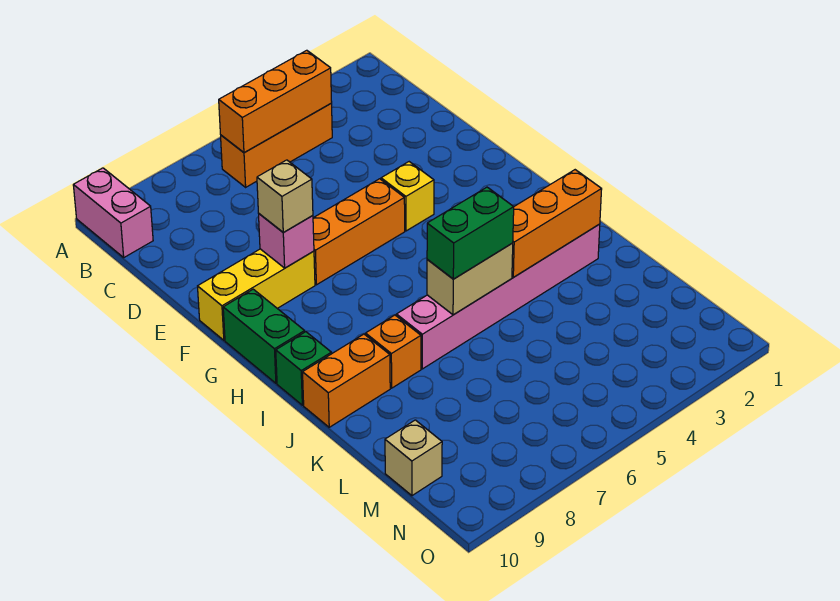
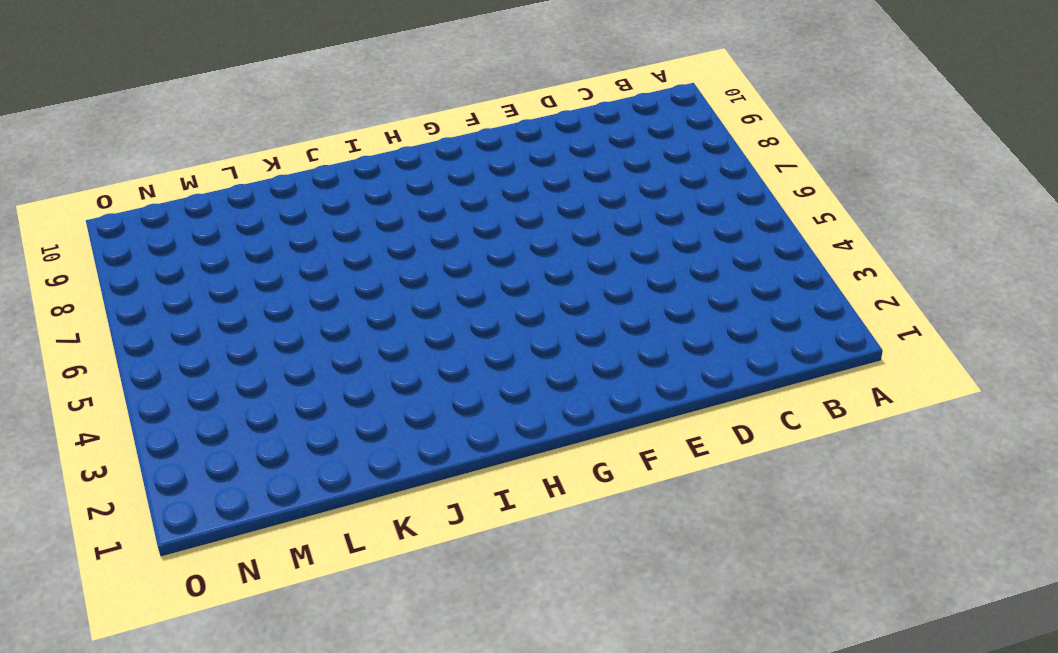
none -> pink 1x2 brick [73,168,153,257]
none -> orange 1x3 brick [221,104,332,187]
none -> yellow 1x1 brick [381,162,434,231]

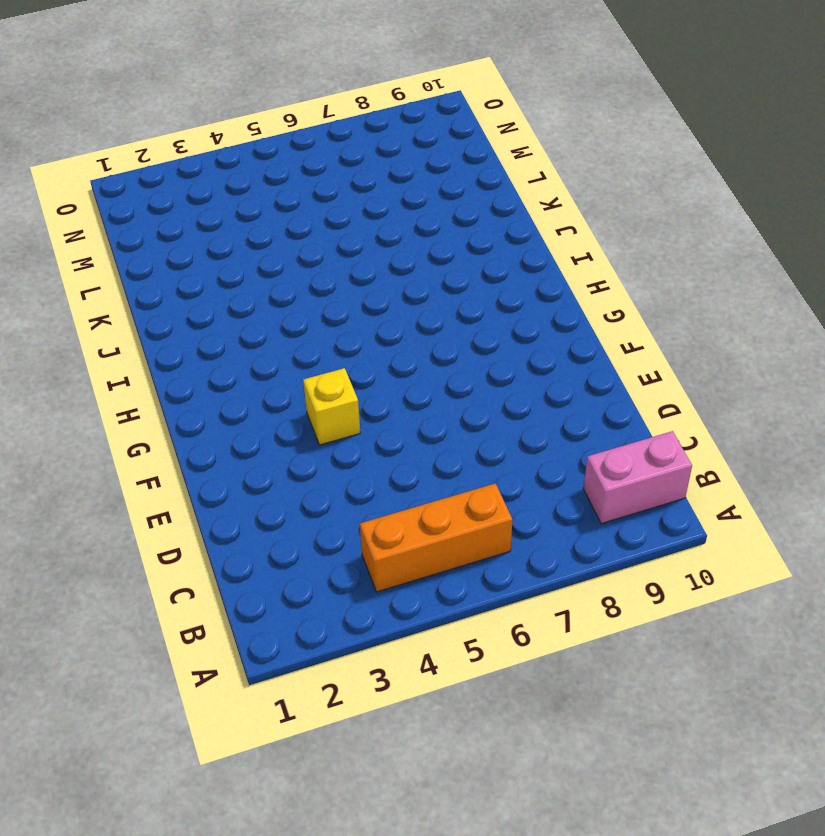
pink 1x2 brick [584,431,692,524] -> pink 1x2 brick turned to [73,168,153,257]
none -> orange 1x3 brick [313,179,405,285]
none -> yellow 1x3 brick [198,249,315,340]
none -> green 1x2 brick [223,289,305,383]

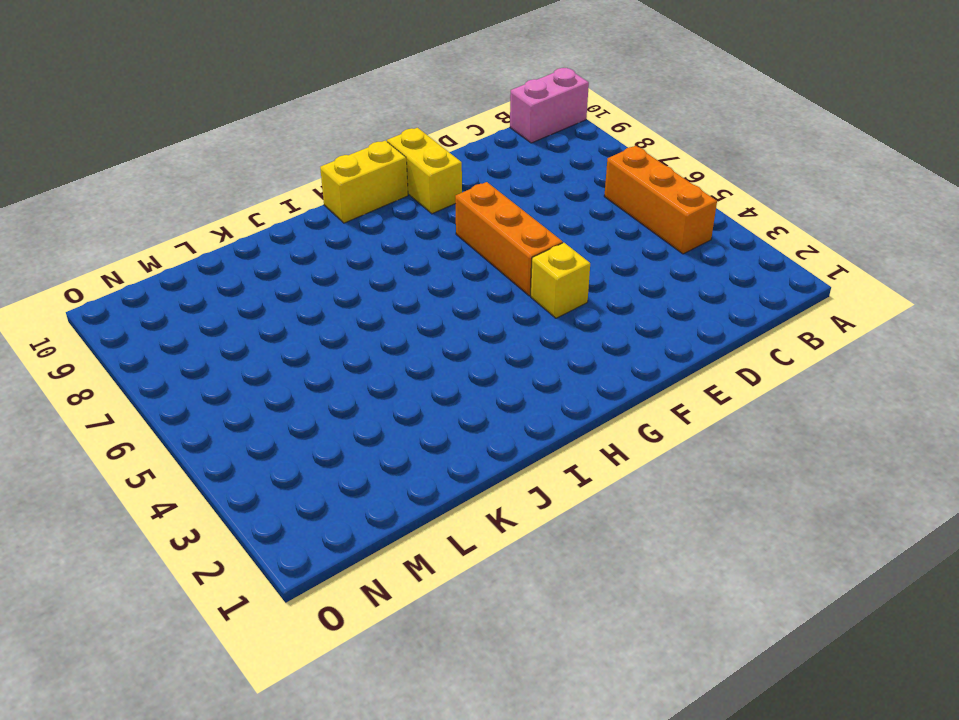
yellow 1x2 brick [387,128,462,214] -> yellow 1x3 brick [198,249,315,340]
yellow 1x2 brick [320,141,408,223] -> green 1x2 brick [223,289,305,383]
none -> green 1x1 brick [276,332,331,405]
none -> pink 1x6 brick [396,224,600,369]
none -> orange 1x1 brick [366,315,421,388]

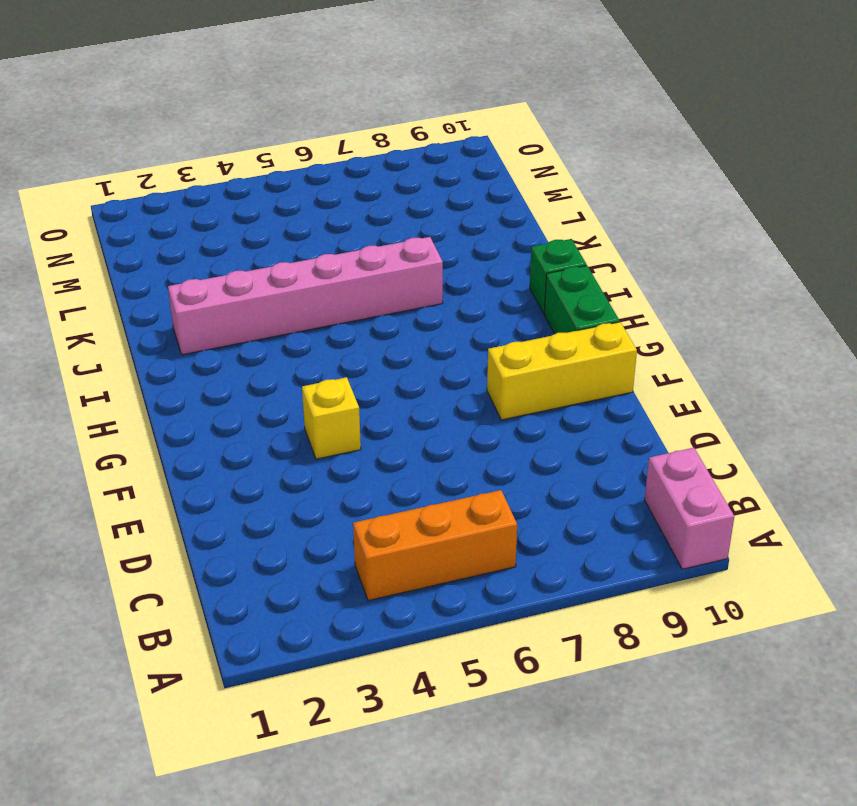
none -> orange 1x3 brick [313,179,405,285]
none -> orange 1x1 brick [366,315,421,388]
none -> orange 1x2 brick [303,334,390,427]

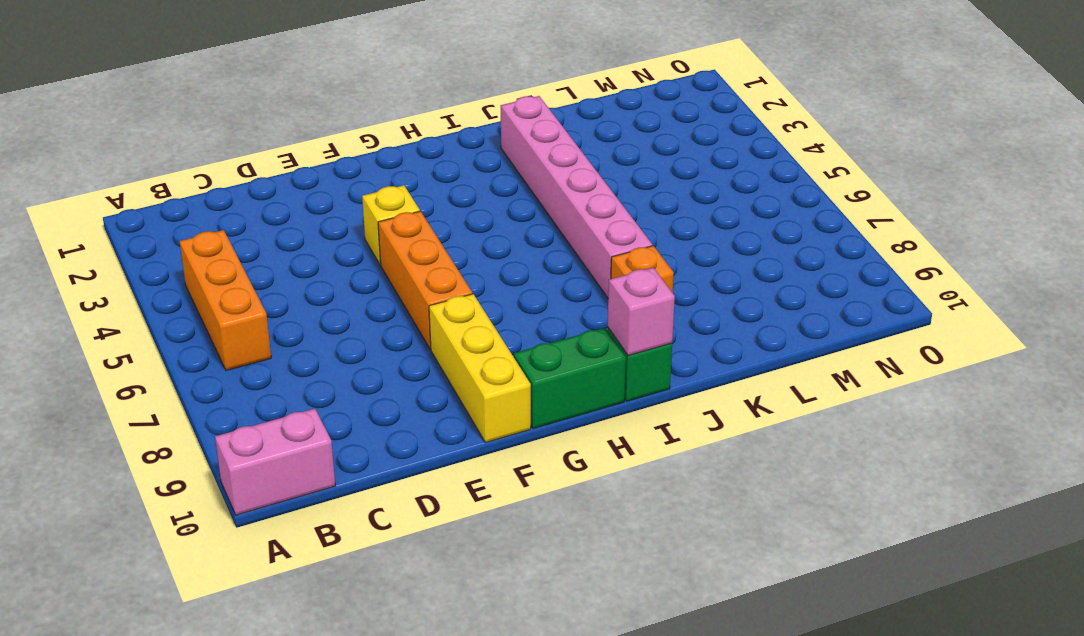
pink 1x1 brick [608,268,675,356] -> pink 1x1 brick moved to [259,214,314,268]
none -> orange 1x2 brick [303,334,390,427]
none -> tan 1x1 brick [385,420,442,496]
none -> orange 1x3 brick [219,50,332,152]

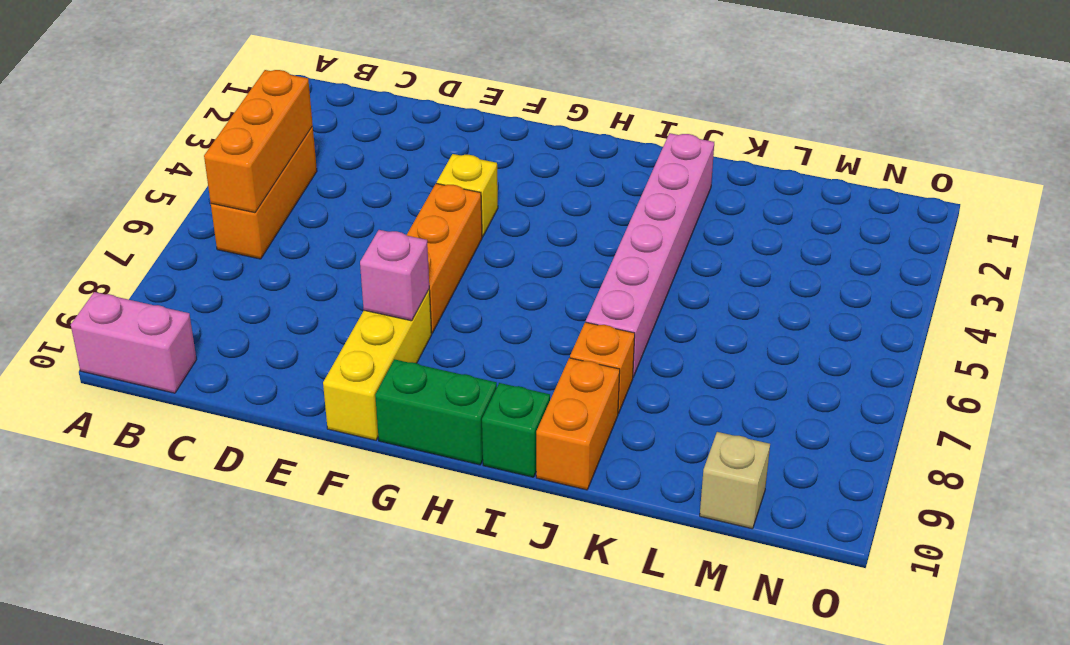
none -> orange 1x3 brick [512,170,602,277]
none -> tan 1x2 brick [427,243,513,315]
none -> tan 1x1 brick [257,160,313,232]

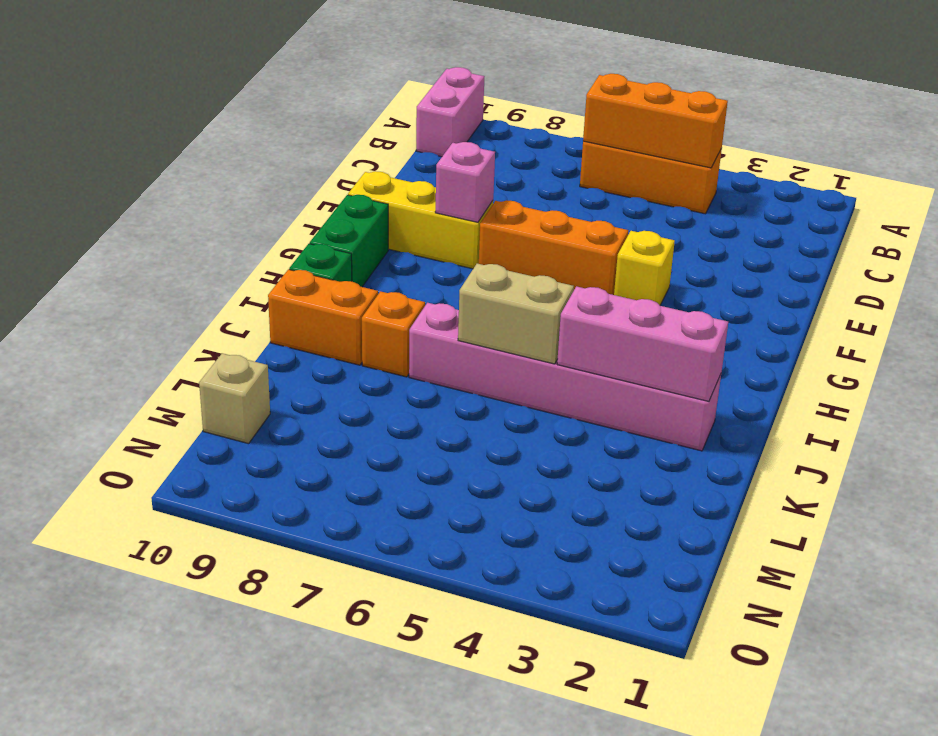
pink 1x3 brick [557,286,728,401] -> orange 1x3 brick [512,170,602,277]
none -> tan 1x1 brick [257,160,313,232]
none -> green 1x2 brick [427,187,514,279]

